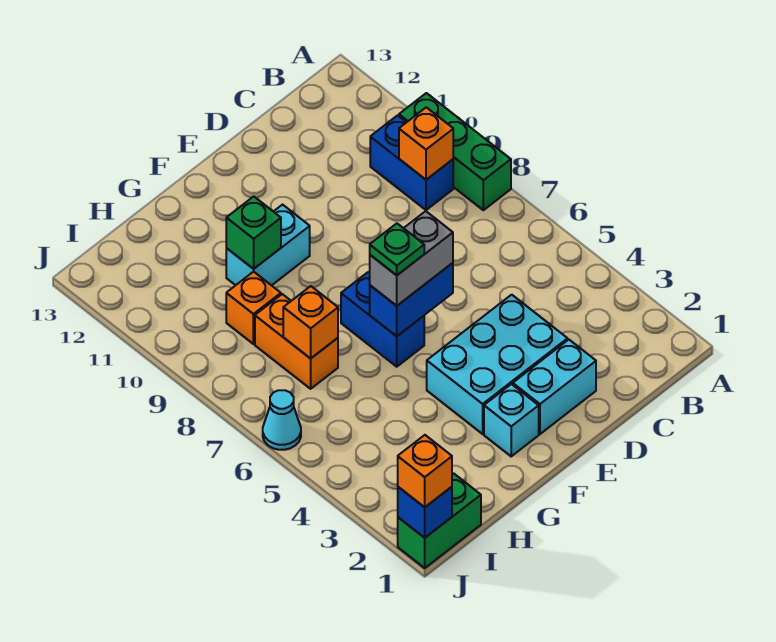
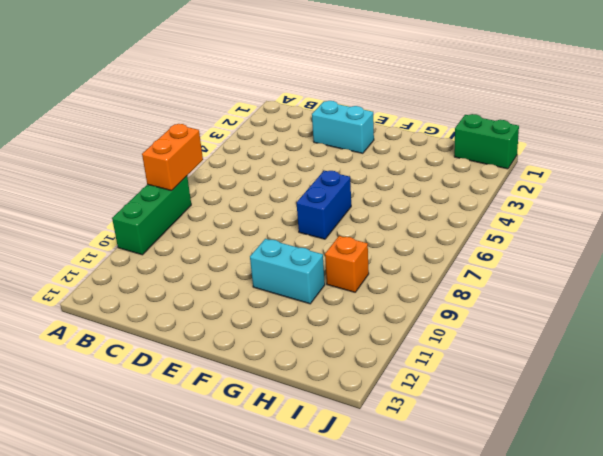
orange 1x2 brick [142,124,203,191] -> orange 1x2 brick moved to [255,294,338,389]
none -> blue 1x2 brick [370,115,453,210]
none -> cyan 2x3 brick [427,295,568,434]
none -> cyan 1x1 brick [484,384,539,456]

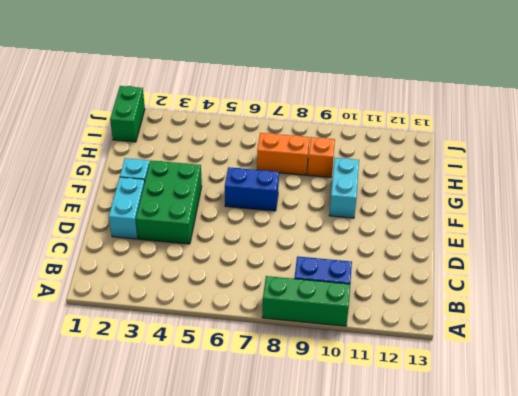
green 2x3 brick [136,161,202,244] -> cyan 2x3 brick [427,295,568,434]
none -> cyan 1x1 cone [263,390,301,450]
none -> orange 1x1 brick [399,107,453,180]
none -> blue 1x2 brick [370,263,453,336]

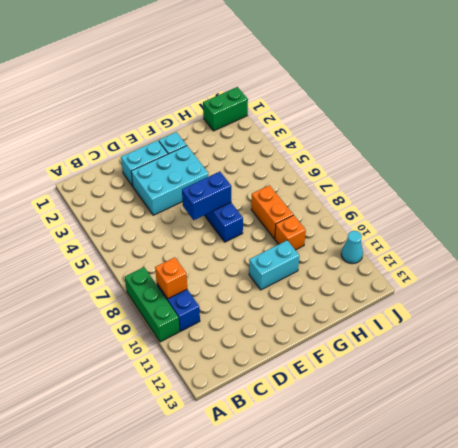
cyan 1x1 cone [341,231,363,264] -> cyan 1x1 cone moved to [263,390,301,450]
none -> green 1x1 brick [226,197,281,269]
none -> orange 1x1 brick [283,286,338,359]
none -> blue 1x1 brick [398,487,452,538]

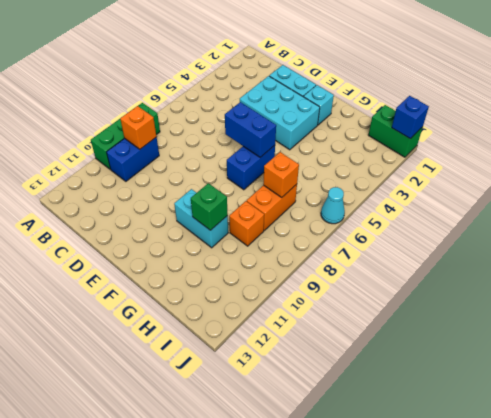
none -> grey 1x2 brick [370,211,453,306]
none -> orange 1x1 brick [398,435,452,507]
none -> green 1x1 plate [370,223,424,275]

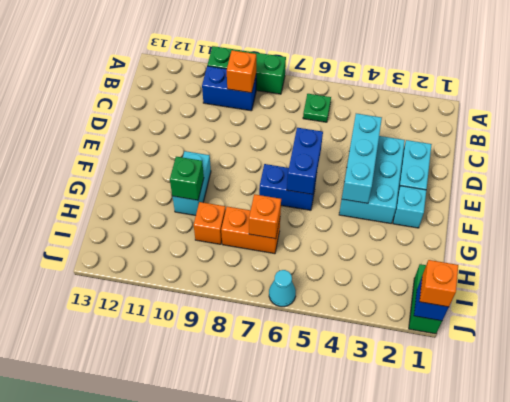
green 1x1 plate [303,94,331,122] -> green 1x1 plate moved to [370,223,424,275]
cyan 1x3 brick [342,114,382,203] -> none
none -> grey 1x2 brick [370,211,453,306]

